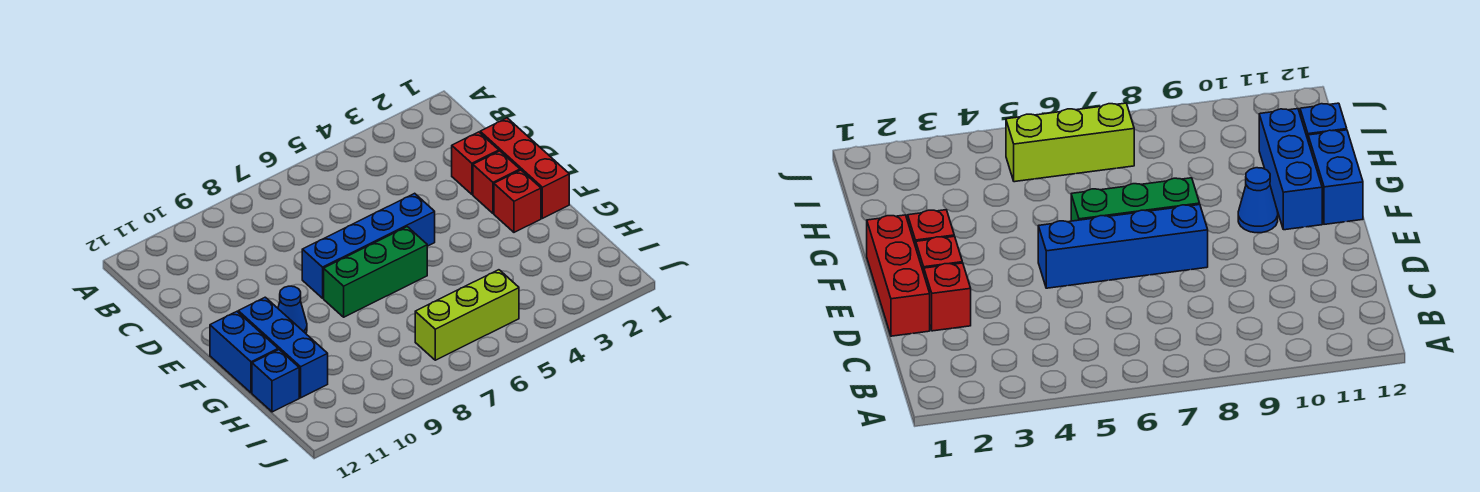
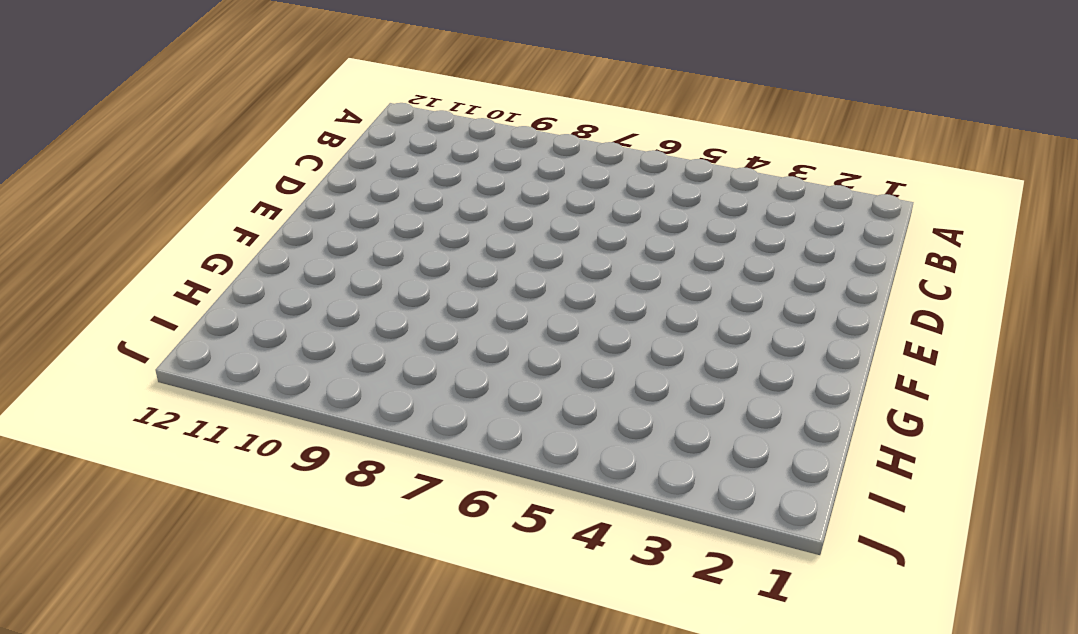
none -> red 1x3 brick [480,118,569,218]
none -> red 1x1 brick [452,132,499,194]

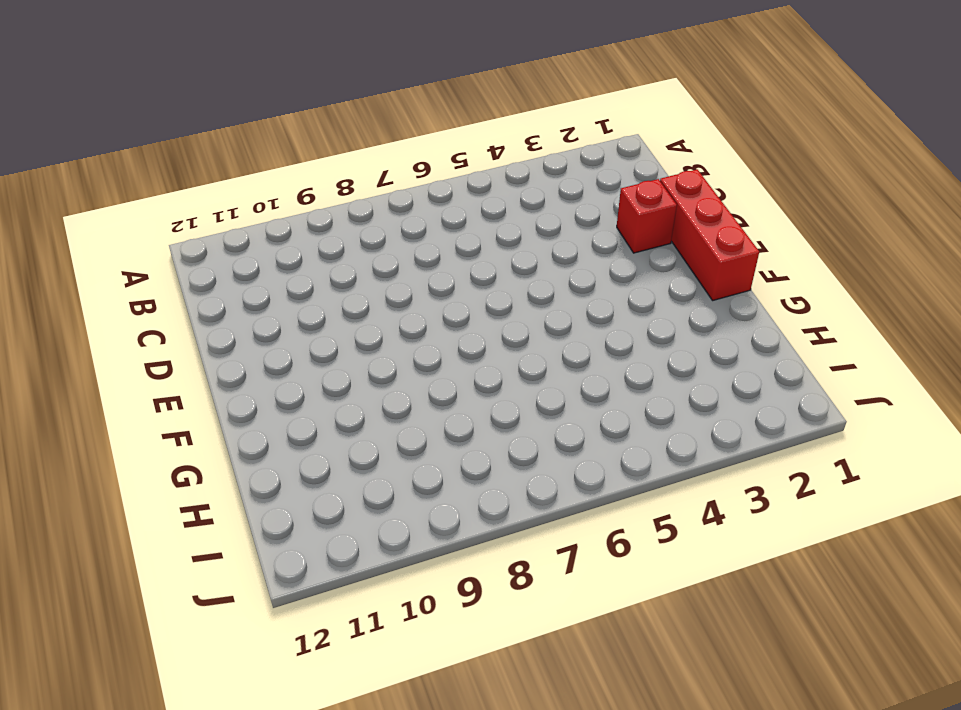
none -> red 1x1 brick [473,151,520,213]
none -> blue 1x4 brick [302,193,435,298]

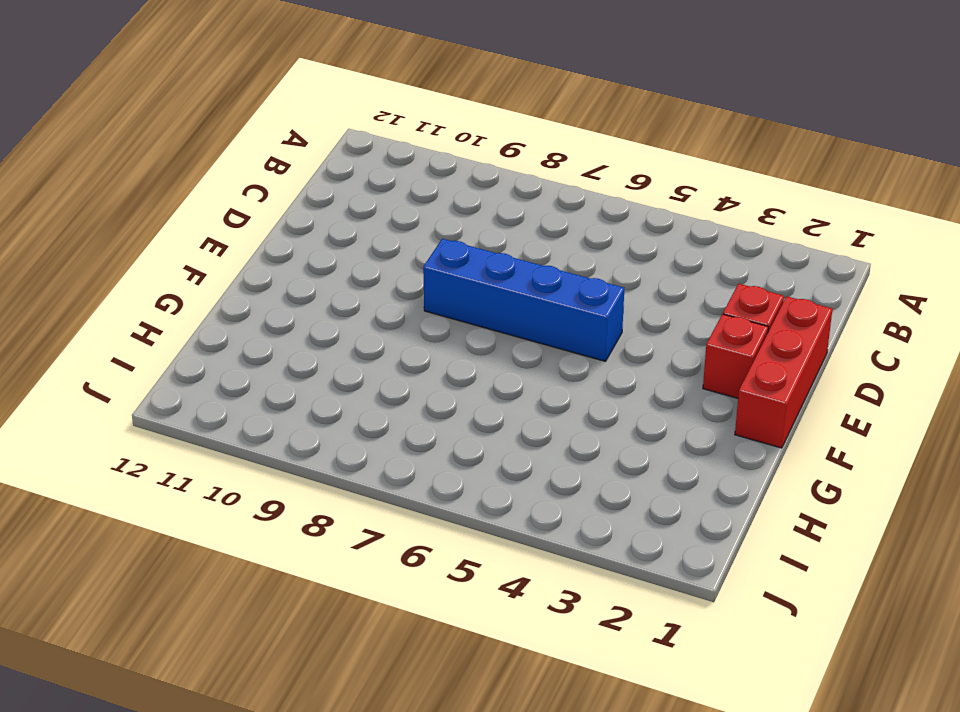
none -> red 1x1 brick [494,170,541,232]
none -> green 1x3 brick [324,227,427,317]

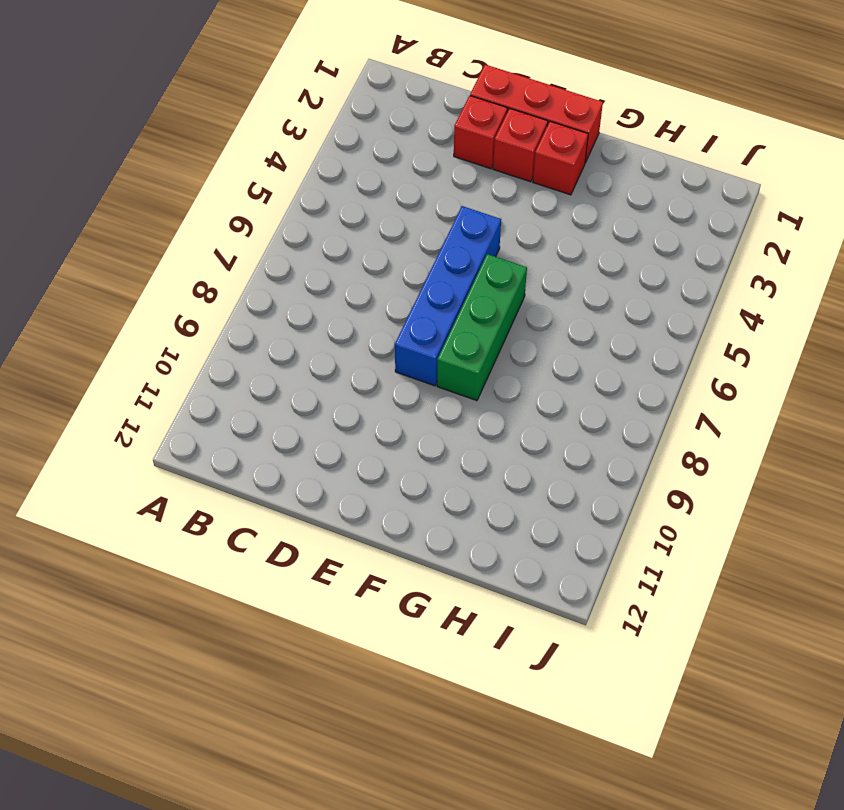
none -> blue 1x1 cone [278,286,307,333]
none -> blue 1x3 brick [238,297,328,398]

